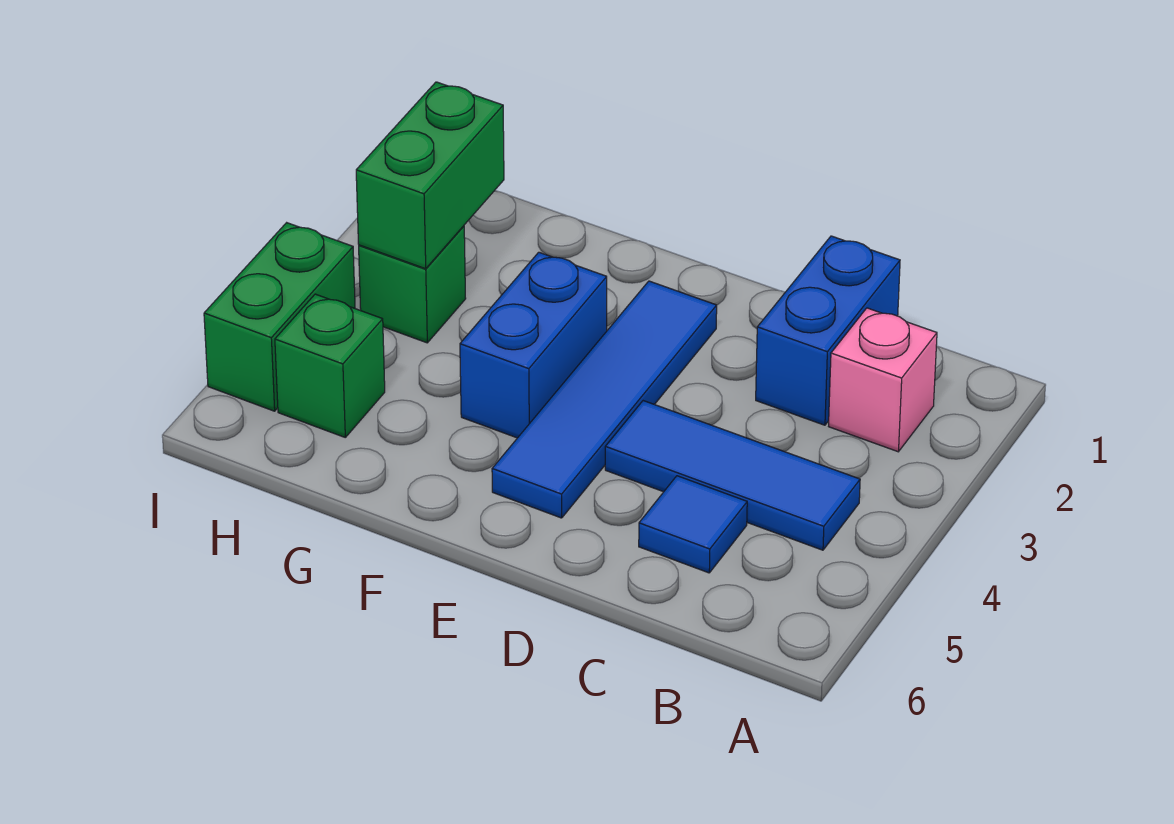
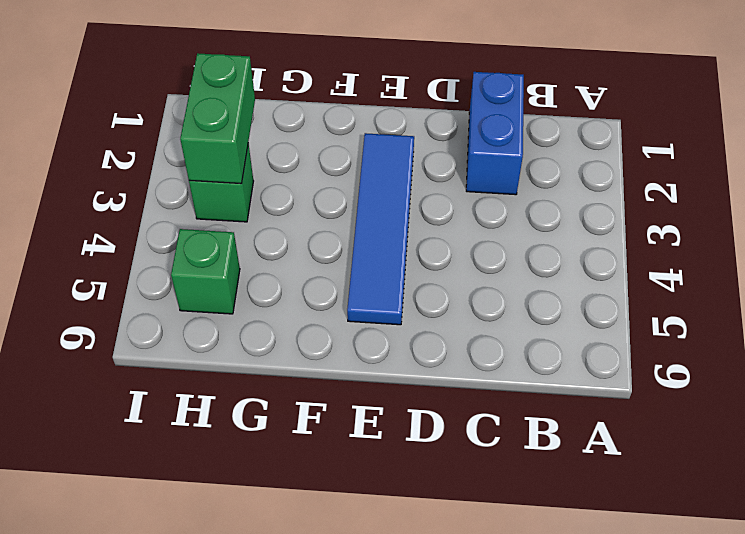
none -> pink 1x1 brick [829,308,937,452]
none -> blue 1x3 tile [605,401,860,550]

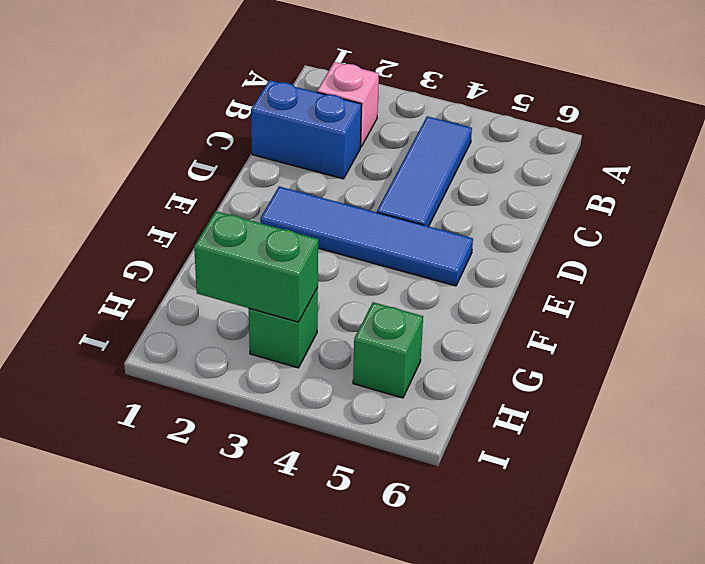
none -> blue 1x1 tile [639,476,747,573]
none -> blue 1x2 brick [460,252,607,438]

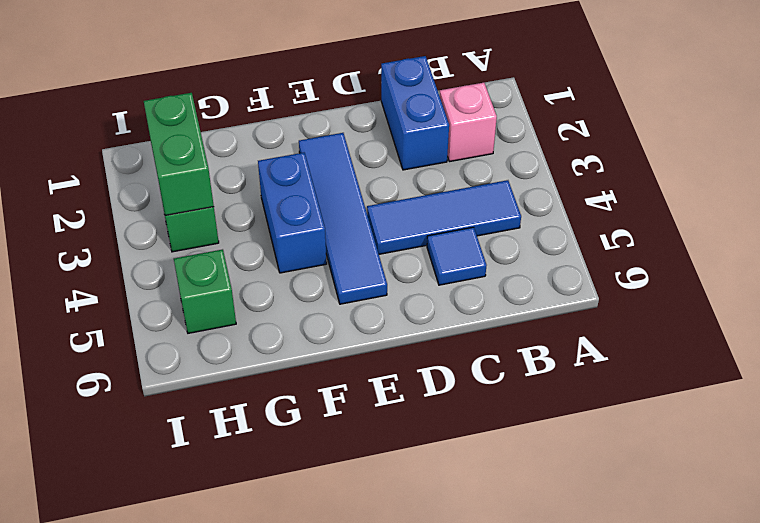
none -> green 1x2 brick [204,223,355,411]

